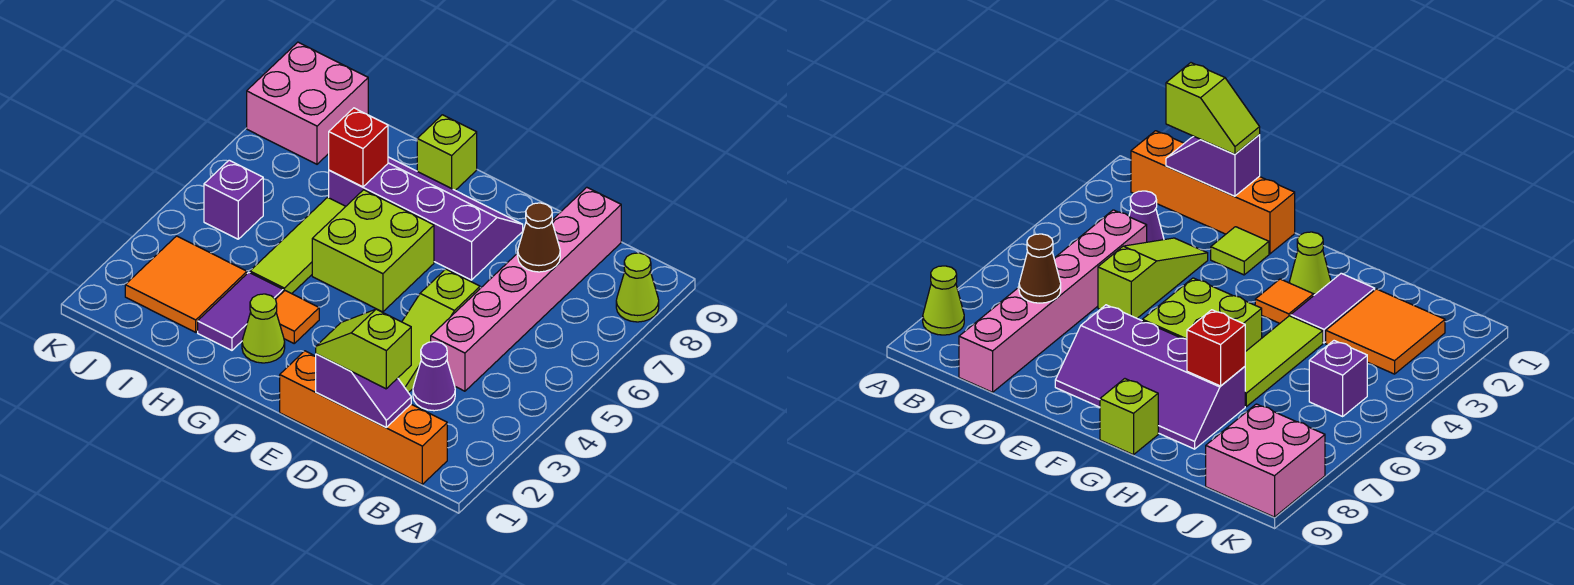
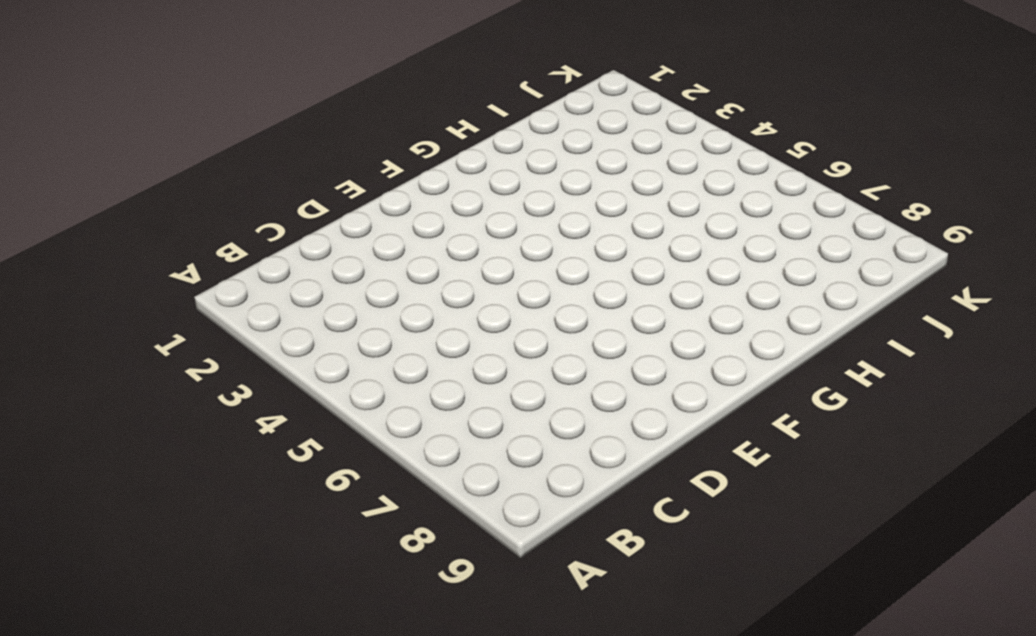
none -> lime 1x1 cone [616,253,659,322]
none -> orange 1x4 brick [280,351,447,484]
none -> purple 1x1 cone [413,342,455,411]

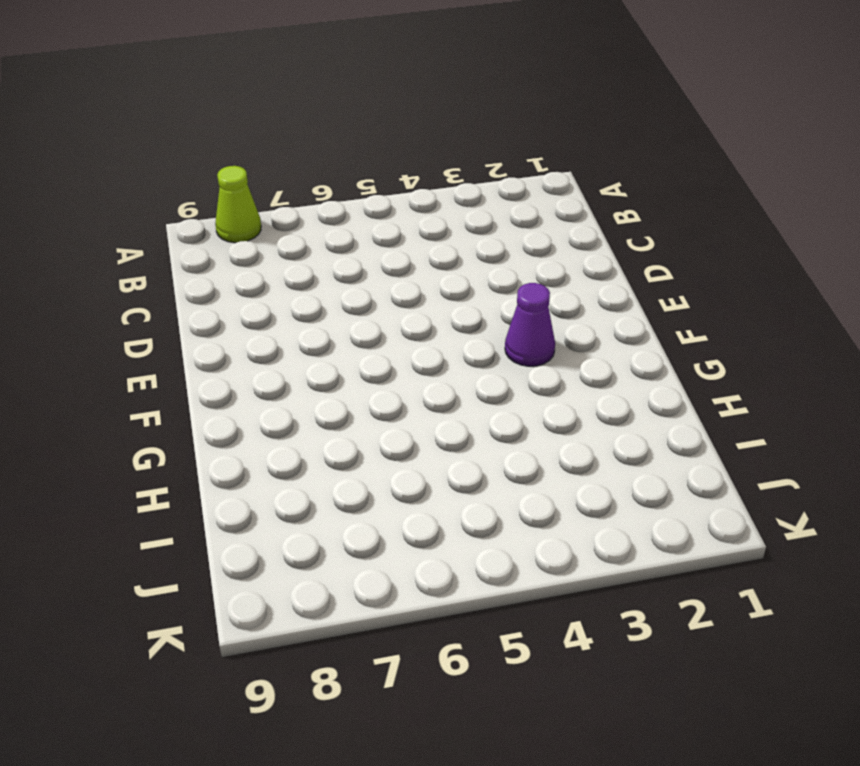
purple 1x1 cone [505,283,555,366] -> purple 1x1 cone moved to [413,342,455,411]
none -> orange 1x4 brick [280,351,447,484]
none -> pink 1x6 brick [431,187,621,391]
none -> lime 1x3 slope [398,269,480,393]

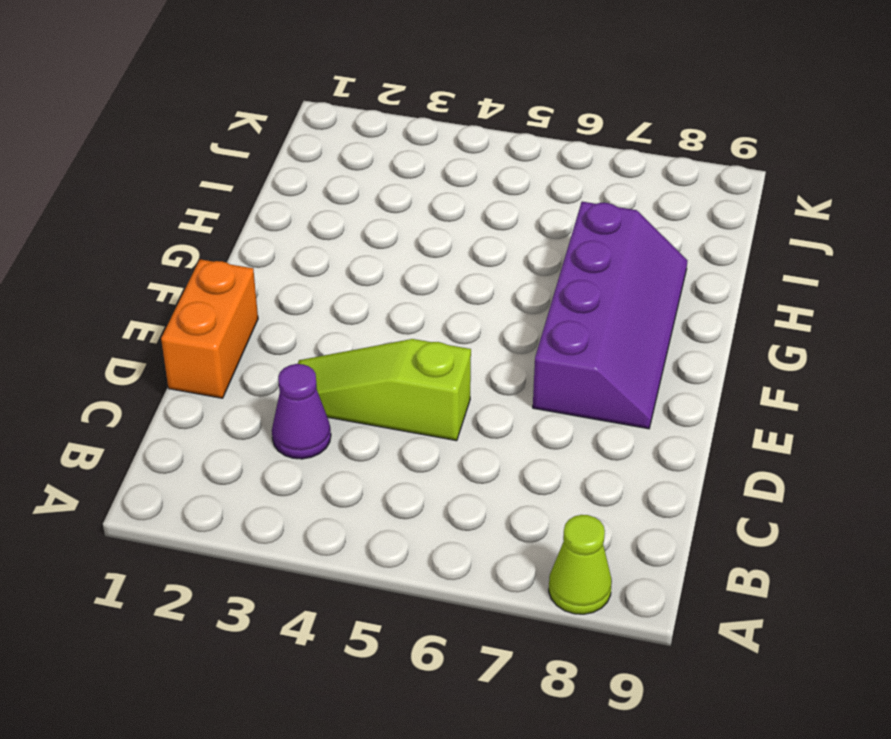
orange 1x2 brick [161,259,258,398] -> orange 1x4 brick [280,351,447,484]
none -> pink 1x6 brick [431,187,621,391]
none -> lime 1x1 tile [1211,227,1269,275]
none -> lime 2x2 brick [312,190,434,312]

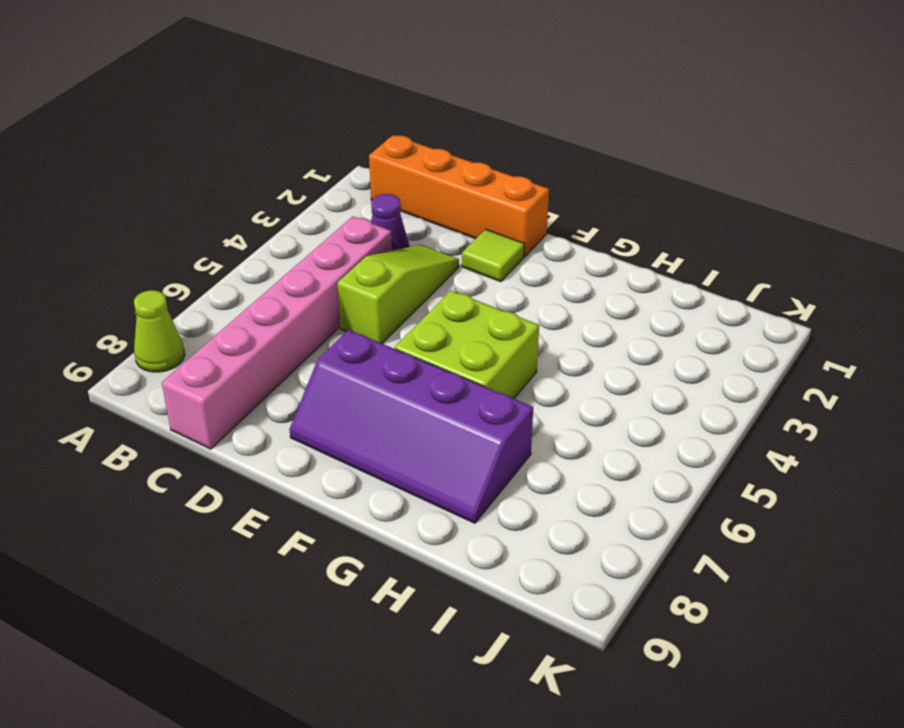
none -> lime 1x1 cone [242,294,285,363]
none -> orange 1x1 tile [276,291,319,343]
none -> lime 1x1 brick [417,115,477,190]

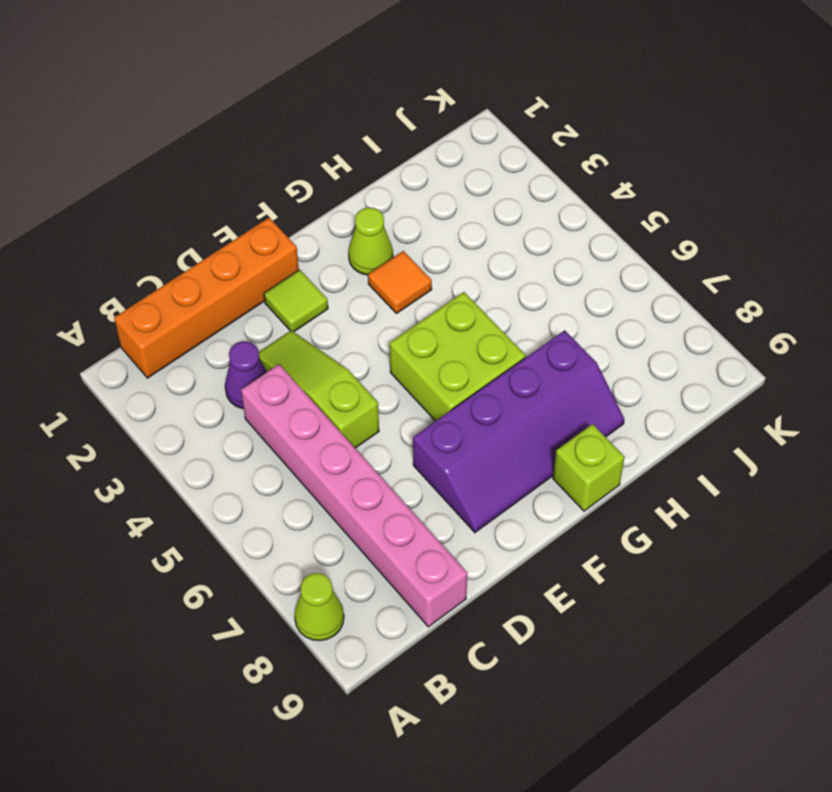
none -> purple 1x2 tile [198,272,283,350]
none -> lime 1x3 tile [250,197,346,294]
none -> orange 2x2 tile [125,236,247,332]

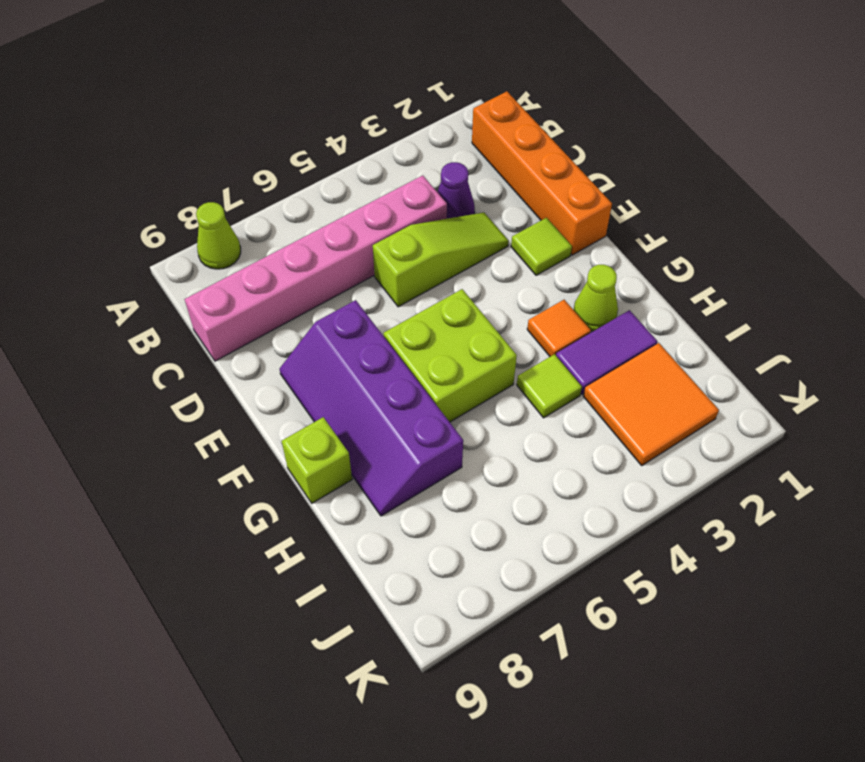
lime 1x1 tile [517,354,582,418] -> lime 1x3 tile [250,197,346,294]
none -> purple 1x1 brick [204,160,263,239]
none -> pink 2x2 brick [247,42,368,164]
none -> purple 1x2 slope [316,354,411,427]

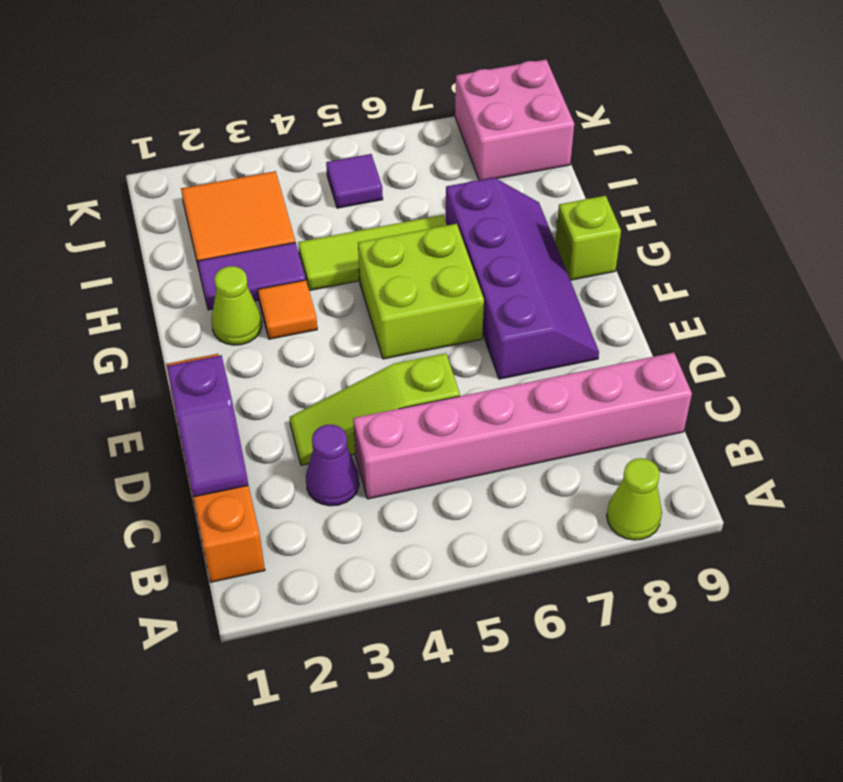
purple 1x1 tile [326,154,383,208] -> purple 1x1 brick [204,160,263,239]
none -> lime 1x1 tile [1211,227,1269,275]
none -> brown 1x1 cone [518,203,560,272]
none -> red 1x1 brick [329,108,388,187]

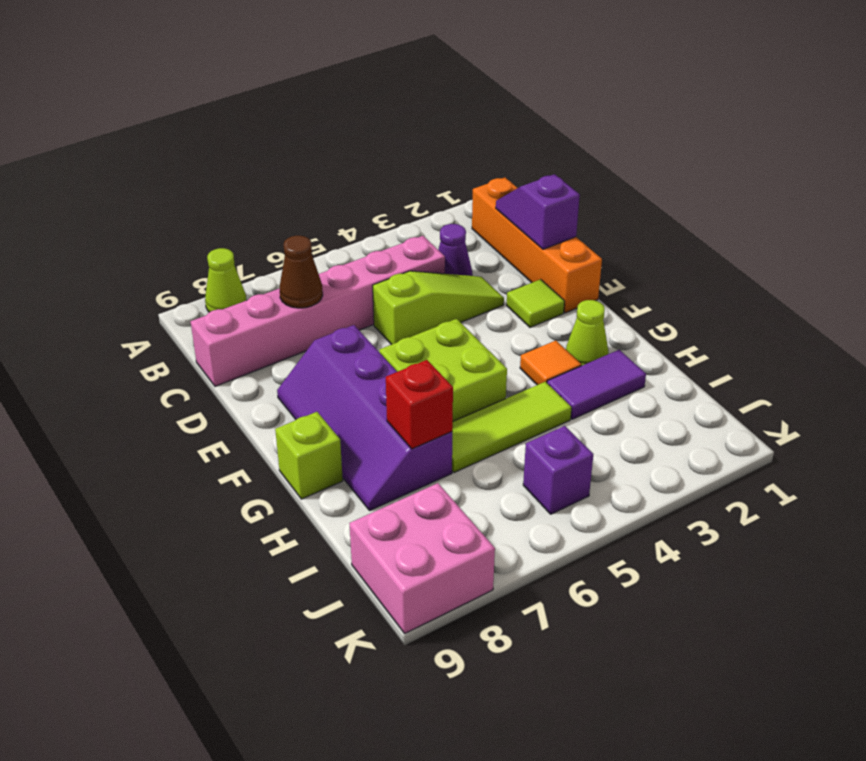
none -> orange 2x2 tile [125,236,247,332]
none -> lime 1x2 slope [316,309,411,389]

